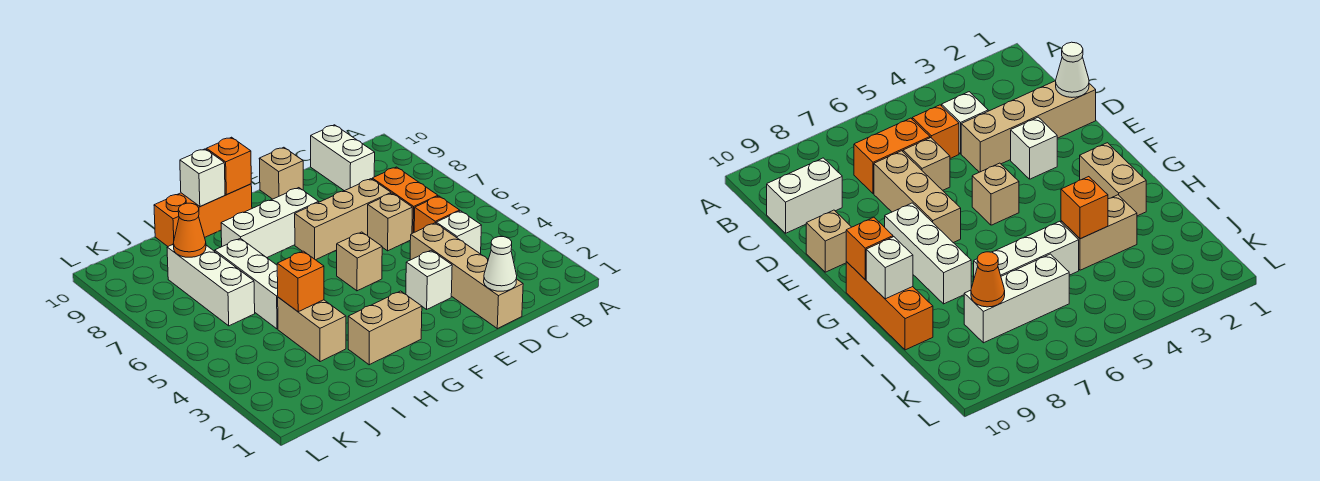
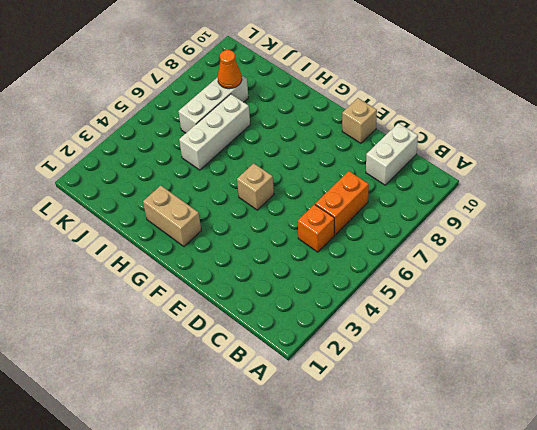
none -> white 1x1 brick [436,211,482,254]
none -> tan 1x4 brick [410,223,523,329]
none -> tan 1x1 brick [367,193,412,251]

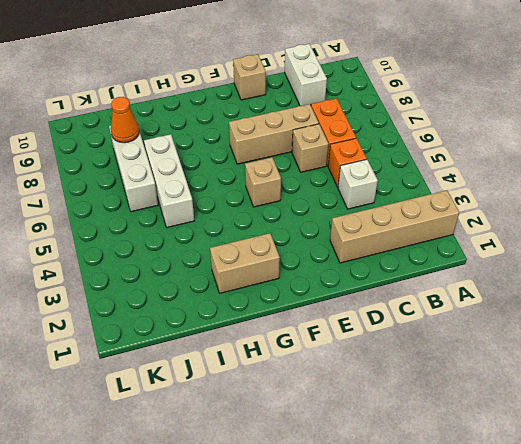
tan 1x4 brick [330,190,459,263] -> tan 1x4 brick turned to [410,223,523,329]
none -> white 1x1 brick [406,250,452,309]
none -> white 1x3 brick [221,188,319,257]
none -> orange 1x3 brick [154,184,252,246]

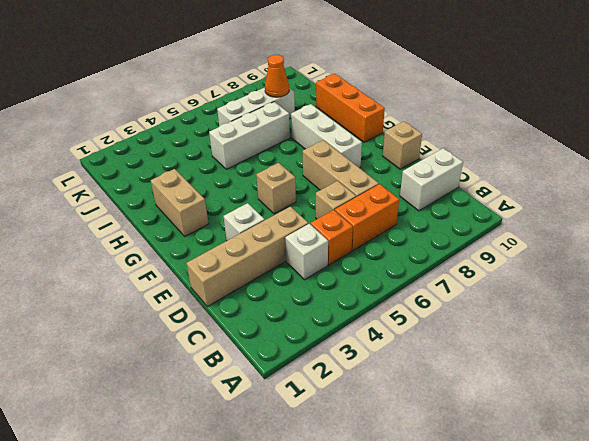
none -> tan 1x2 brick [278,297,346,362]
none -> white 1x1 cone [484,237,517,291]
none -> orange 1x1 brick [207,137,251,195]

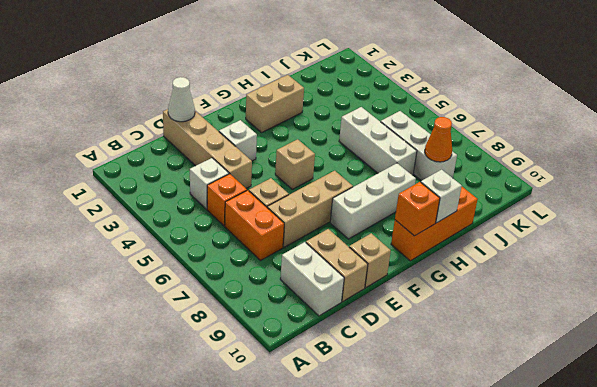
tan 1x2 brick [306,229,368,302] -> tan 1x2 brick moved to [278,297,346,362]
none -> orange 1x1 brick [277,251,324,312]

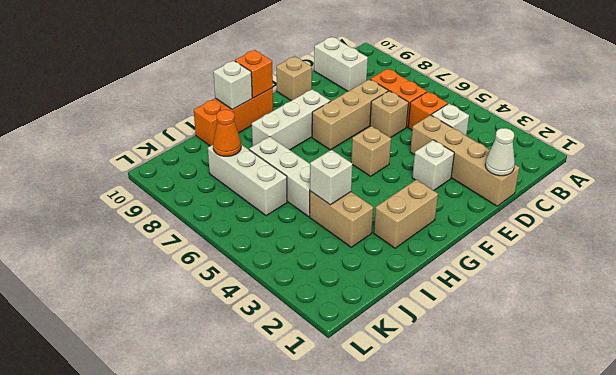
white 1x1 brick [310,150,352,205] -> orange 1x1 brick [277,251,324,312]

